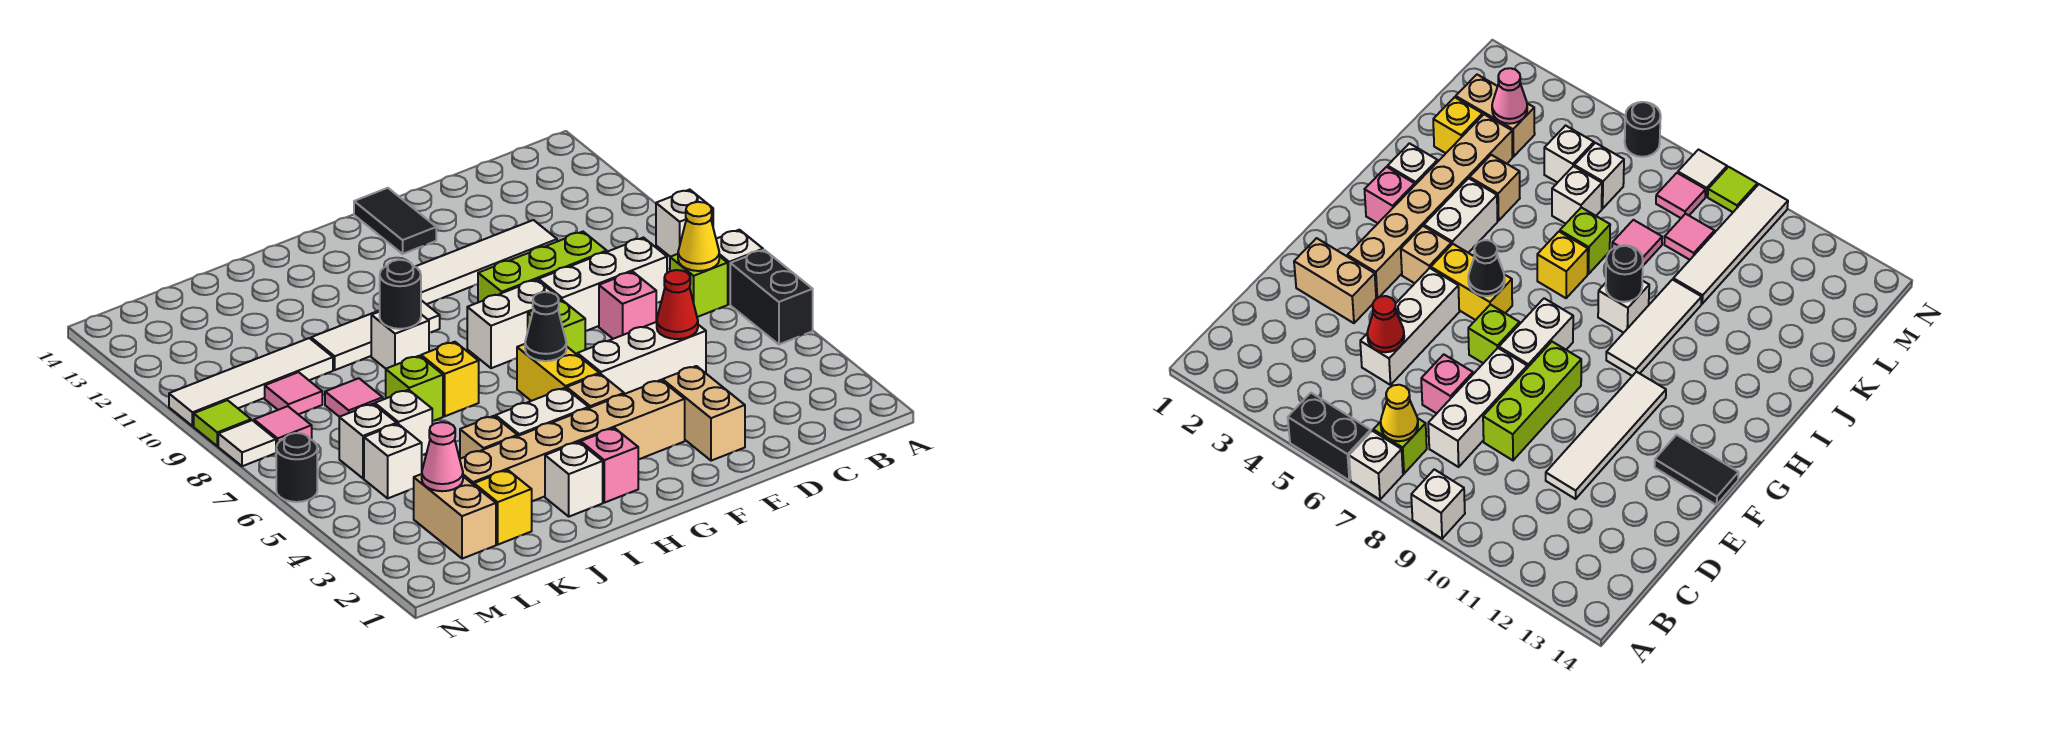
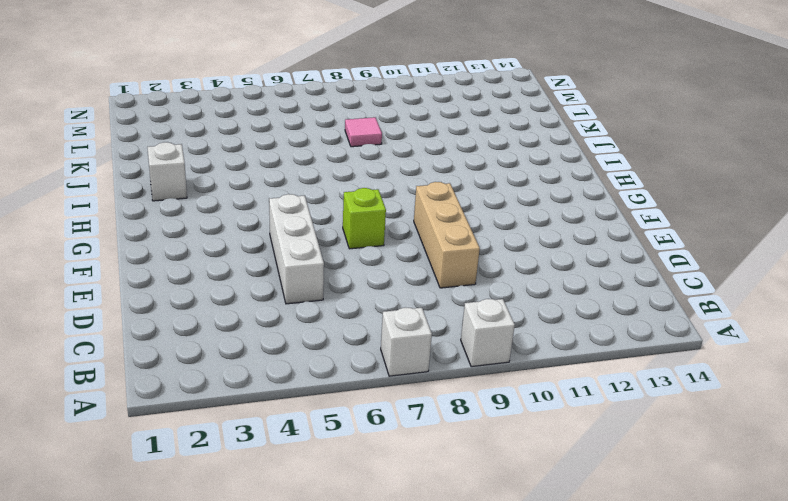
tan 1x3 brick [414,182,480,288] -> lime 1x3 brick [478,232,607,302]
none -> black 1x2 brick [730,250,813,344]
none -> lime 1x1 brick [670,254,728,317]
none -> white 1x3 brick [539,238,667,331]
none -> pink 1x1 brick [599,272,656,339]

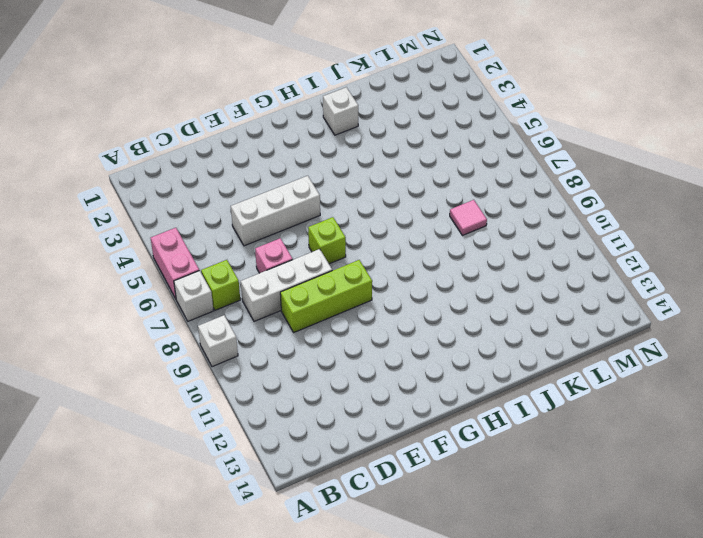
pink 1x2 brick [151,228,199,298] -> black 1x2 brick [730,250,813,344]
none -> white 1x4 tile [415,220,557,304]
none -> tan 1x2 brick [663,366,745,461]
none -> tan 1x6 brick [460,380,685,501]
none -> white 1x2 brick [467,280,560,368]

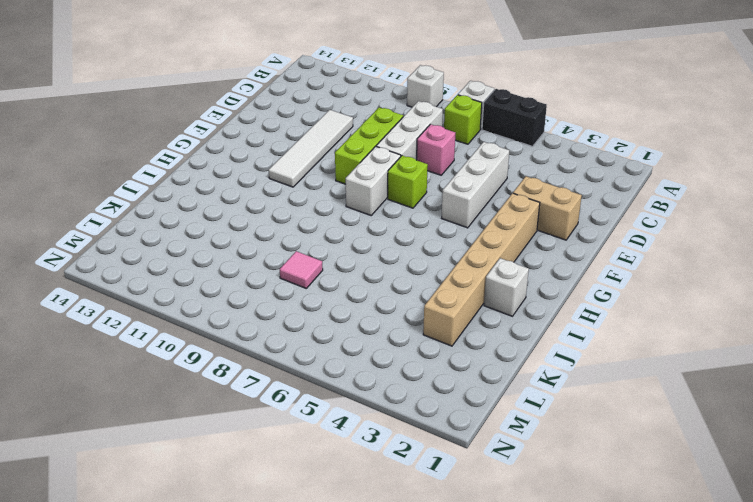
none -> black 1x2 tile [354,188,436,254]
none -> tan 1x1 brick [567,374,624,408]
none -> yellow 1x2 brick [517,344,599,401]
none -> pink 1x1 brick [581,428,638,503]

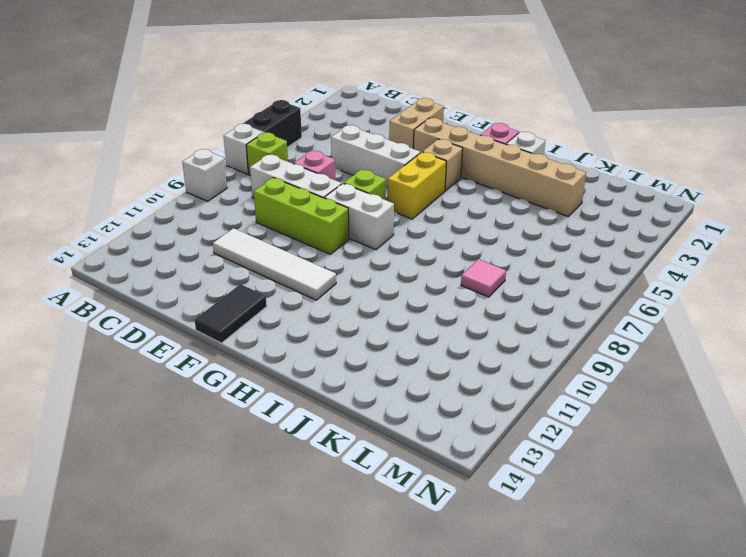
none -> white 1x2 brick [496,388,589,436]
none -> white 1x3 tile [311,300,440,370]
none -> yellow 1x1 brick [421,342,479,416]
none -> white 1x1 brick [371,312,429,369]

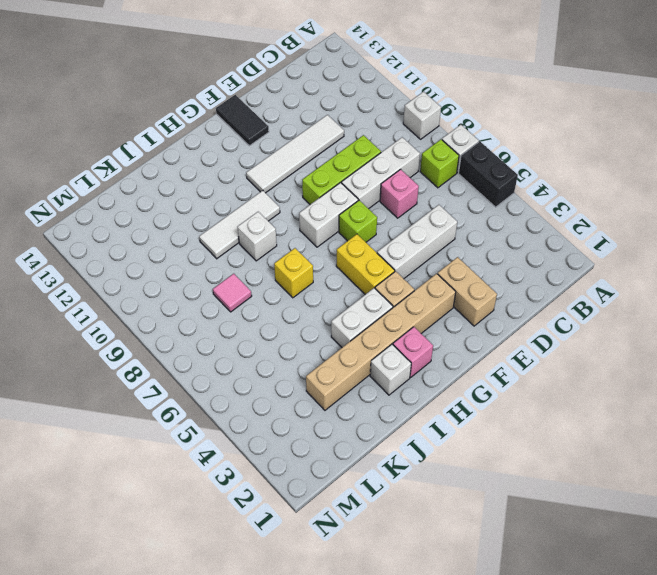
none -> tan 1x1 brick [460,416,517,459]
none -> lime 1x1 brick [386,356,443,421]
none -> yellow 1x1 brick [474,470,532,545]
none -> white 1x1 brick [375,390,432,455]

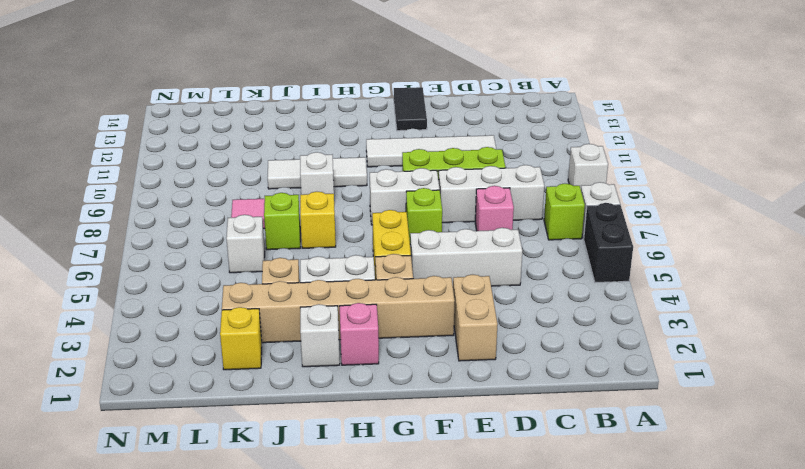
none -> white 1x4 tile [169,338,333,426]
none -> tan 1x2 brick [413,474,496,559]
none -> white 1x1 brick [364,424,422,498]
none -> white 1x1 brick [339,404,397,478]

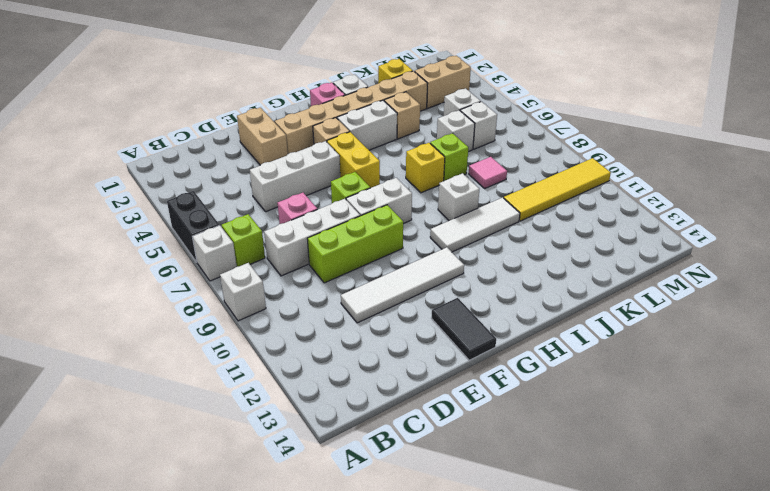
yellow 1x4 tile [504,158,611,221] -> white 1x4 tile [169,338,333,426]
tan 1x2 brick [415,56,471,108] -> tan 1x2 brick turned to [413,474,496,559]
none -> pink 1x1 tile [265,372,322,414]
none -> pink 1x1 tile [254,406,312,447]
none -> black 1x1 round brick [276,433,317,502]
none -> white 1x1 tile [218,420,276,466]

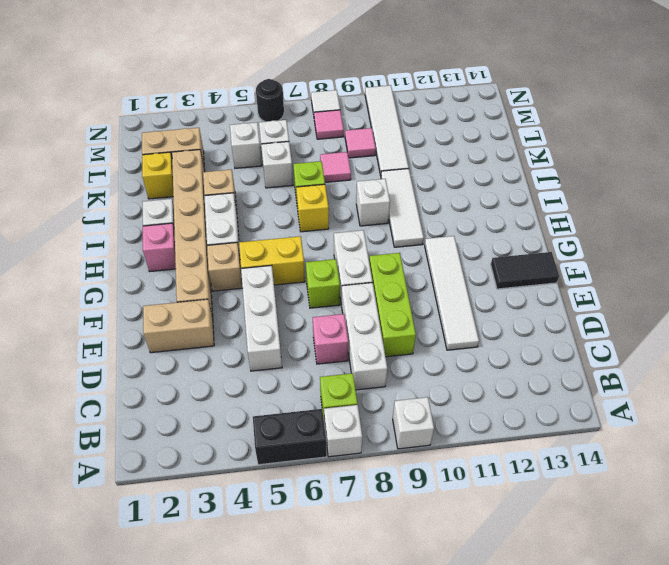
none -> lime 1x1 tile [194,400,251,446]
none -> yellow 1x1 cone [678,202,719,271]
none -> red 1x1 cone [657,270,698,339]
none -> black 1x1 cone [525,292,566,361]

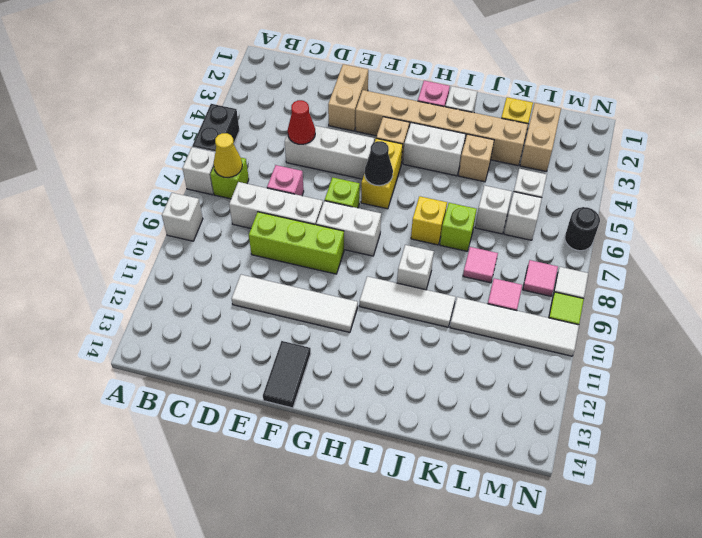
none -> black 1x1 round brick [380,260,421,329]
none -> pink 1x1 cone [422,422,463,491]

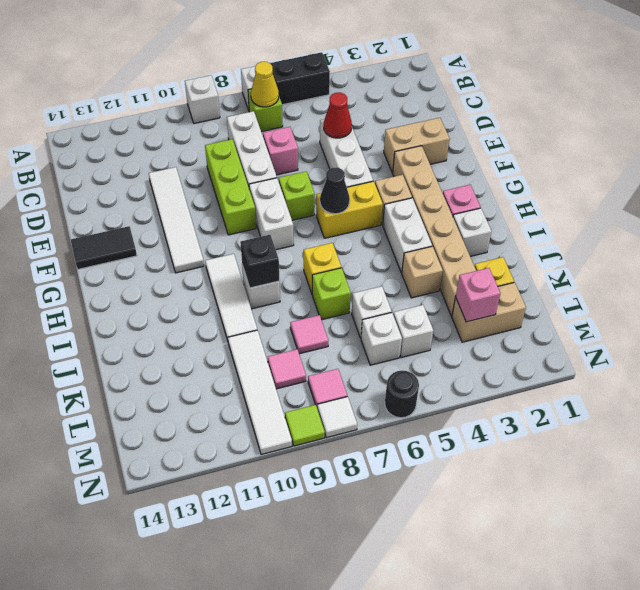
black 1x1 brick [240,235,279,288] -> black 1x1 round brick [380,260,421,329]
pink 1x1 brick [456,268,500,322] -> pink 1x1 cone [422,422,463,491]

